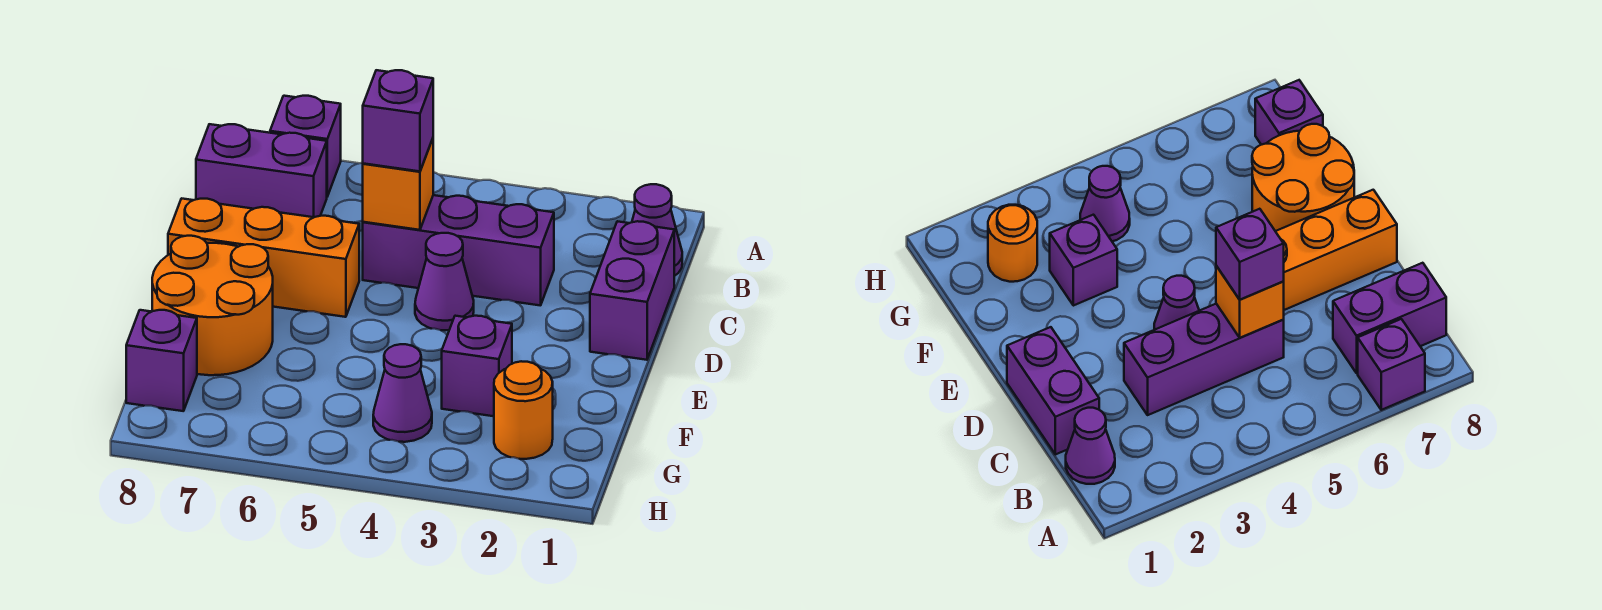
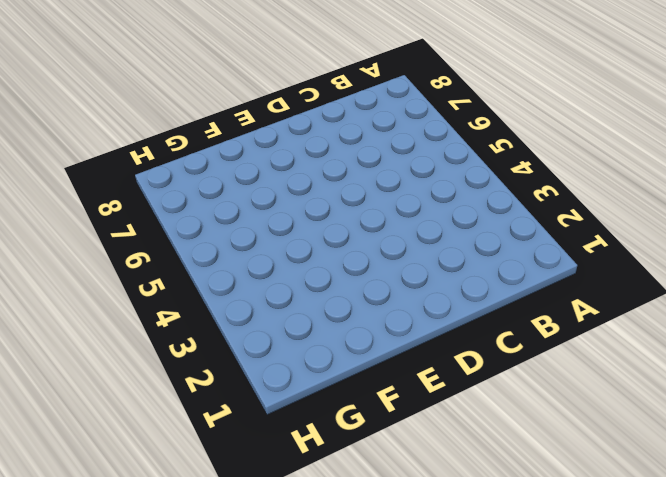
none -> purple 1x1 brick [270,96,341,197]
none -> purple 1x1 cone [632,184,682,276]
none -> purple 1x2 brick [196,124,327,217]

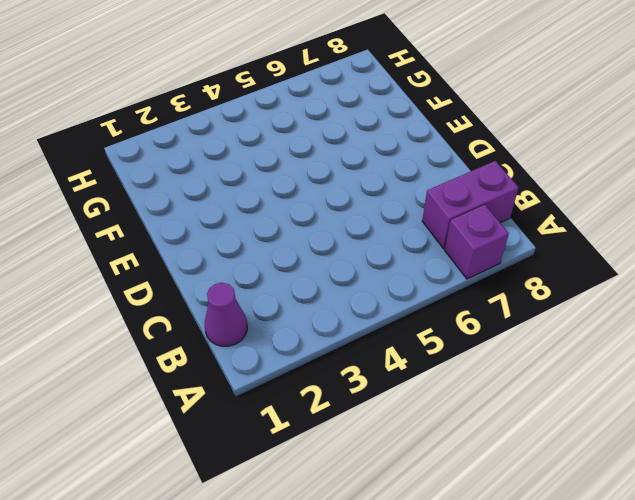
none -> purple 1x2 brick [590,221,674,360]
none -> purple 1x3 brick [363,195,554,306]
none -> purple 1x1 cone [415,233,474,330]

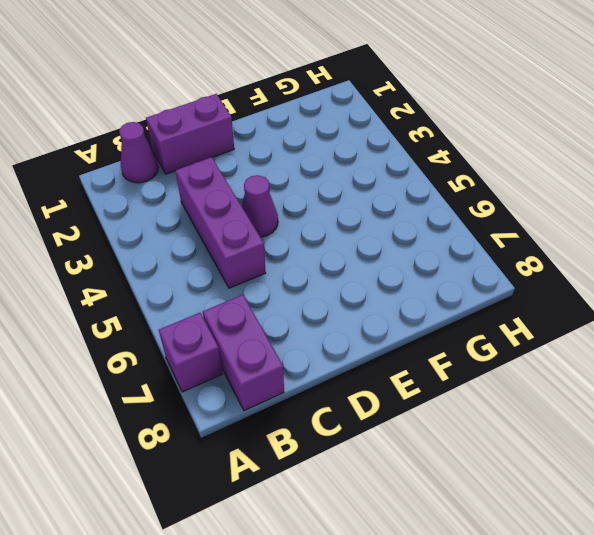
none -> orange 1x3 brick [168,198,359,317]
none -> orange 2x2 round brick [152,236,273,375]
none -> purple 1x1 brick [442,316,512,416]

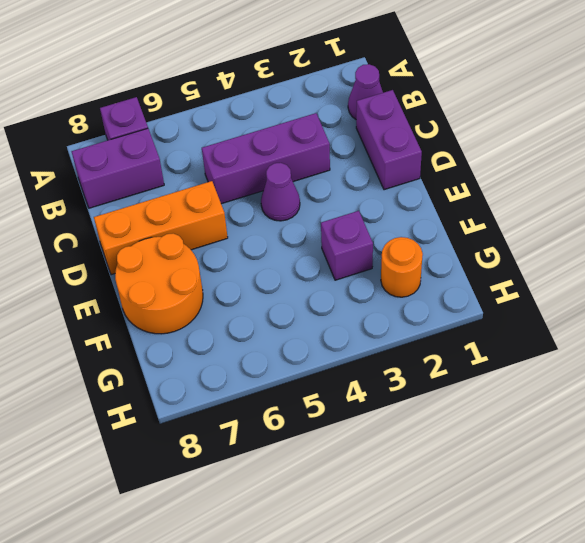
none -> purple 1x1 cone [373,344,432,442]
none -> purple 1x1 brick [126,310,197,411]
none -> orange 1x1 brick [363,139,433,230]

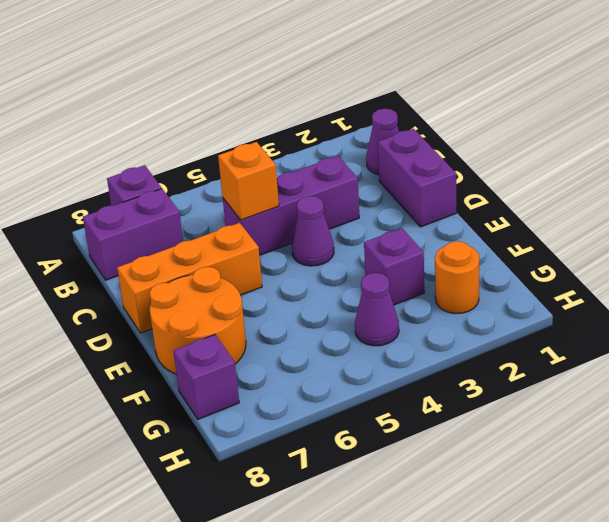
none -> purple 1x1 brick [363,70,433,171]

